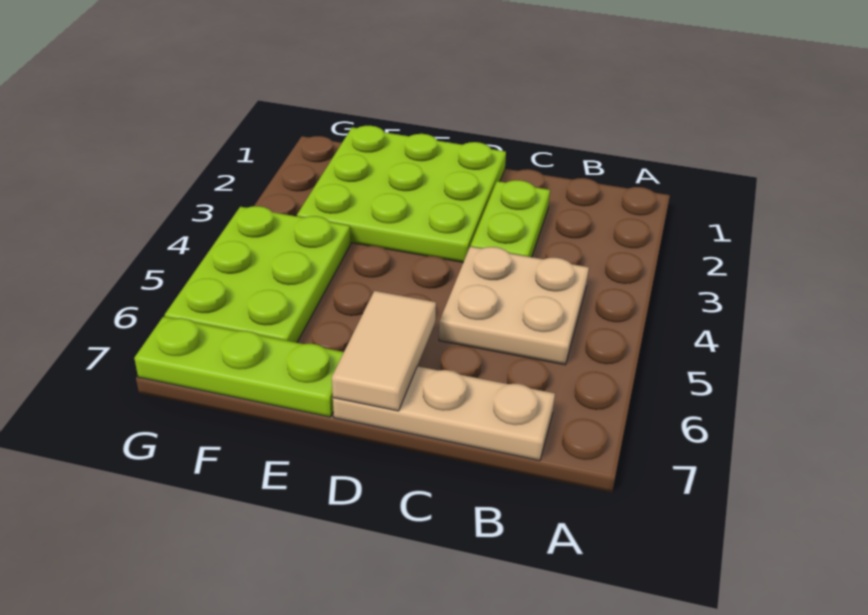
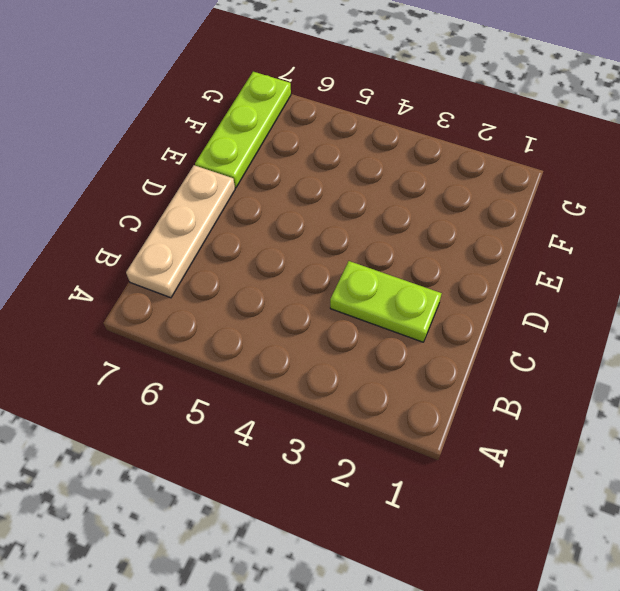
none -> tan 2x2 plate [439,247,589,365]
none -> lime 3x3 plate [297,126,506,262]

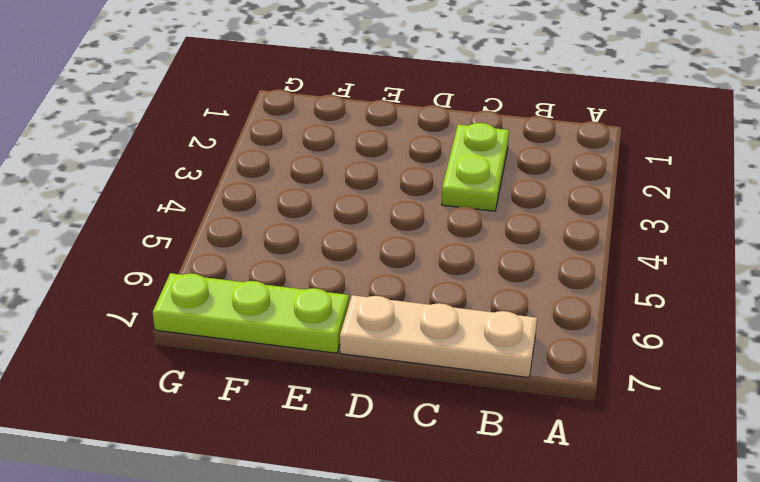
none -> tan 2x2 plate [439,247,589,365]
none -> lime 3x3 plate [297,126,506,262]

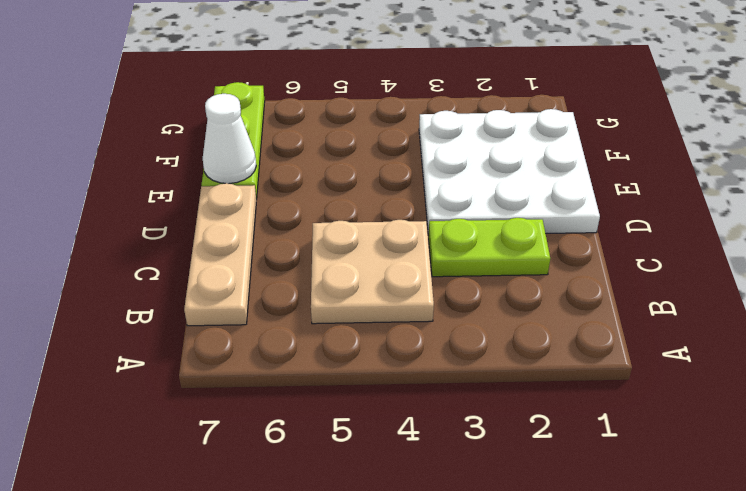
white 3x3 plate [419,109,600,235] -> lime 3x3 plate [297,126,506,262]
white 1x1 cone [203,94,256,184] -> none
none -> lime 2x3 plate [165,206,351,343]
none -> tan 1x2 tile [332,291,436,411]

